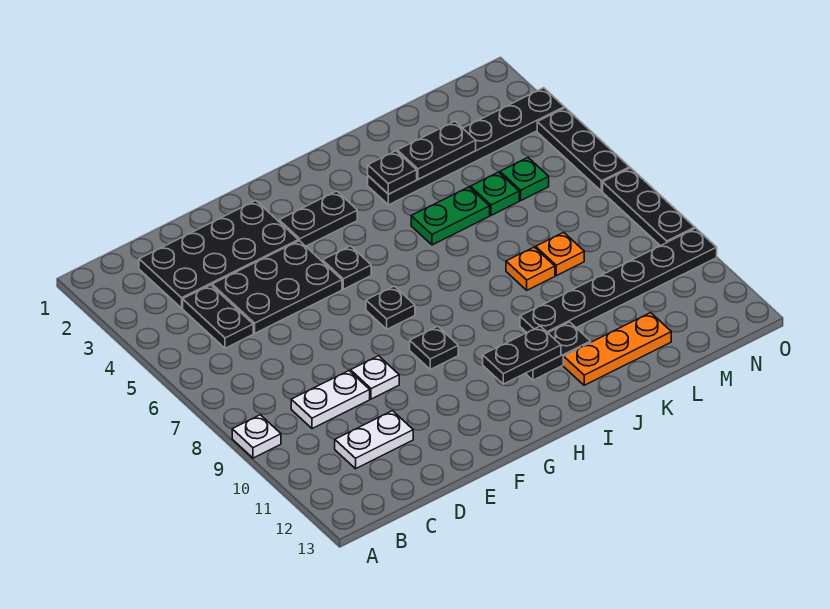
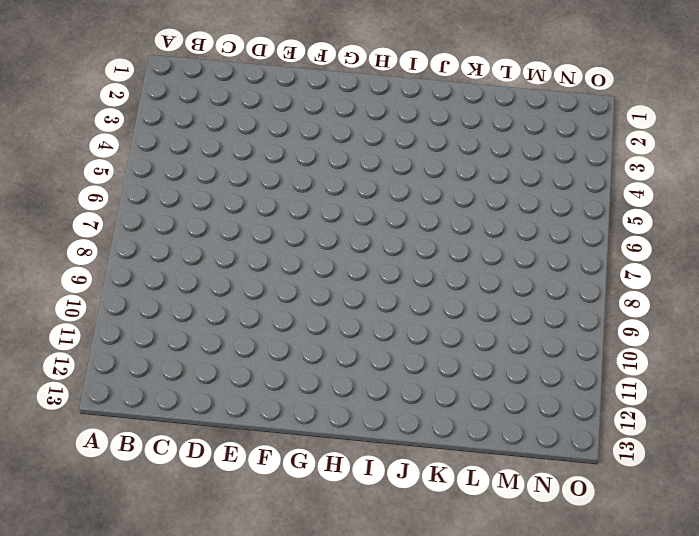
none -> white 1x1 plate [232,415,281,458]
none -> black 2x4 plate [139,201,298,308]
none -> black 1x2 plate [183,285,253,348]

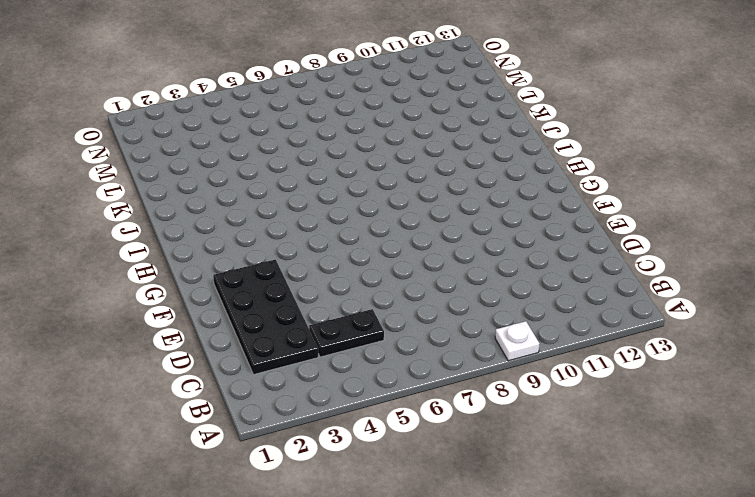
none -> white 1x2 plate [291,371,370,429]
none -> white 1x2 plate [335,411,413,469]
none -> black 2x3 plate [212,241,342,333]

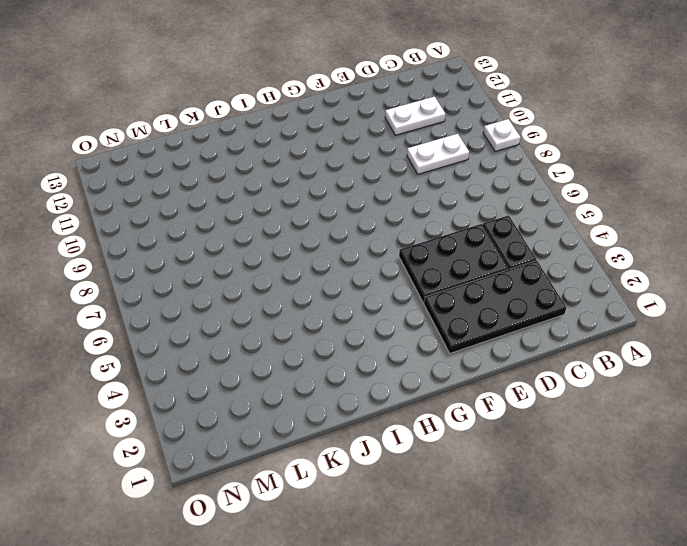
none -> white 1x1 plate [350,356,399,399]
none -> black 1x2 plate [279,191,357,246]
none -> black 1x1 plate [323,246,371,289]

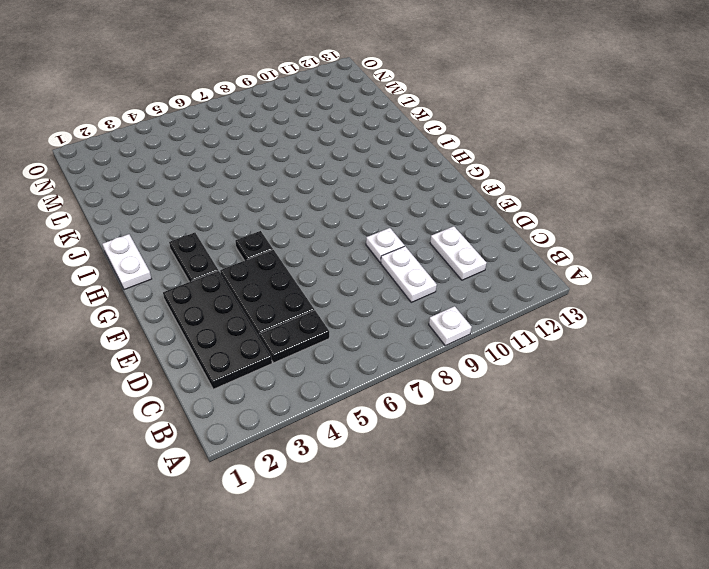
white 1x2 plate [103,234,151,290] -> none
none -> black 1x1 plate [366,286,415,329]
none -> black 1x1 plate [410,326,458,369]
none -> black 1x2 plate [525,322,591,380]

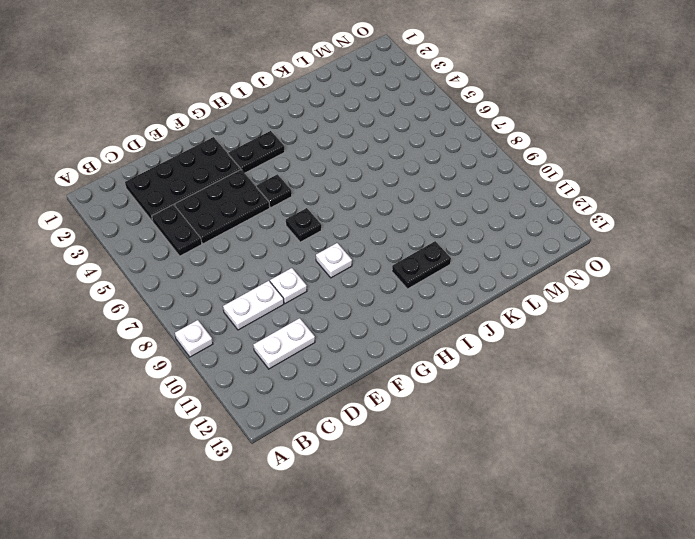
white 1x1 plate [316,243,352,278] -> black 1x1 plate [410,326,458,369]
none -> black 1x6 plate [368,88,564,205]
none -> green 1x2 plate [411,187,490,245]
none -> black 1x6 plate [520,228,717,333]

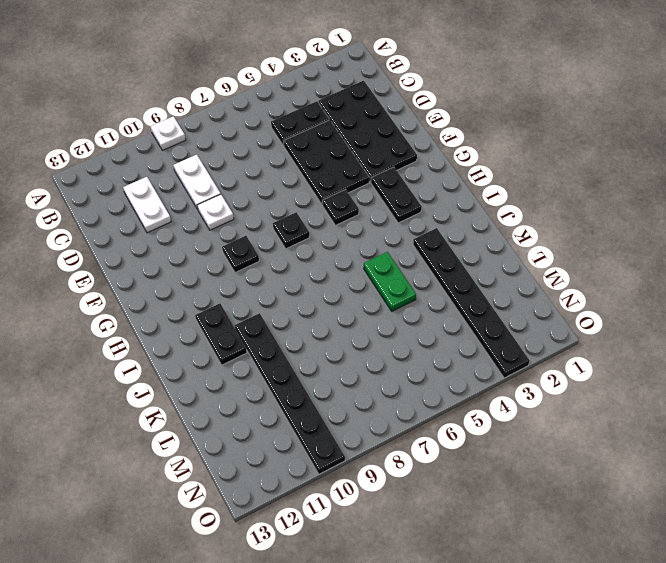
none -> orange 1x3 plate [563,313,671,385]
none -> orange 1x1 plate [506,247,555,290]
none -> green 1x1 plate [470,172,519,215]

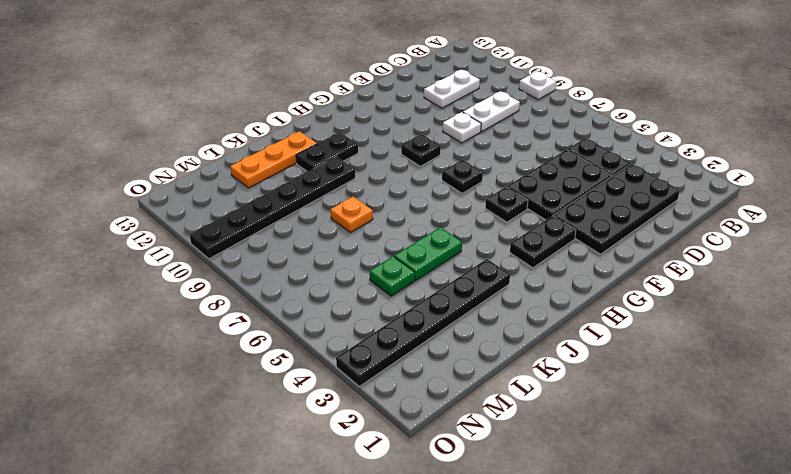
none -> orange 1x1 plate [536,232,584,276]
none -> green 1x1 plate [500,158,549,200]
none -> black 1x3 plate [537,108,630,191]

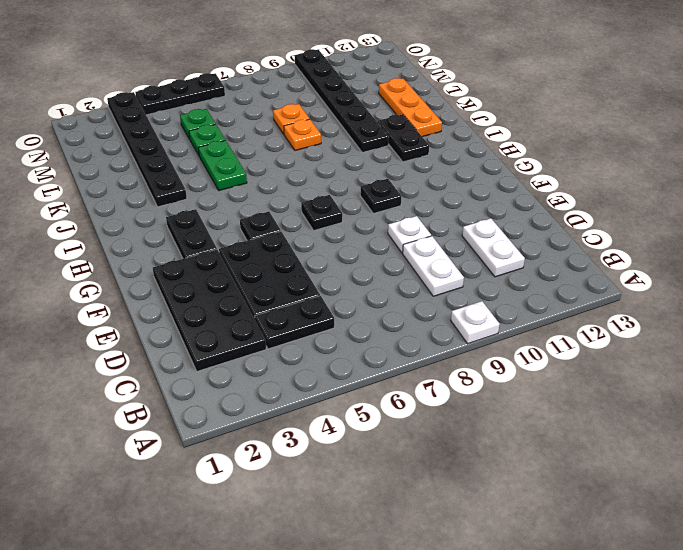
none -> black 1x3 plate [603,168,695,246]
none -> black 1x2 plate [483,326,561,384]
none -> black 1x1 plate [368,151,417,194]

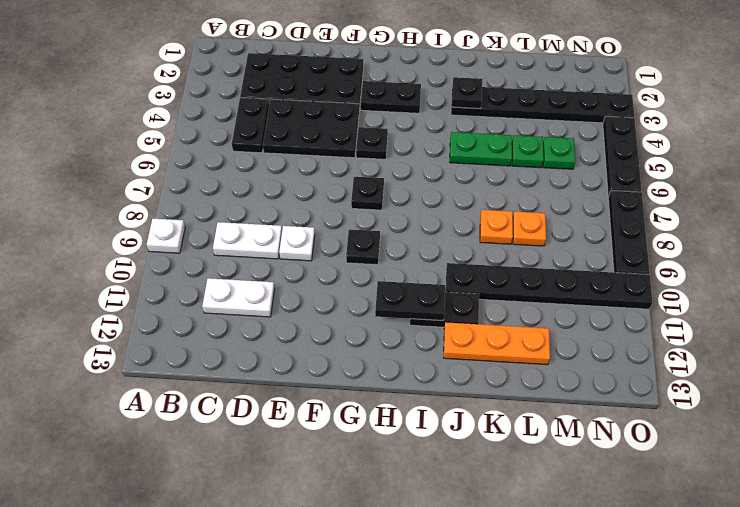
none -> black 1x2 plate [397,121,476,179]

